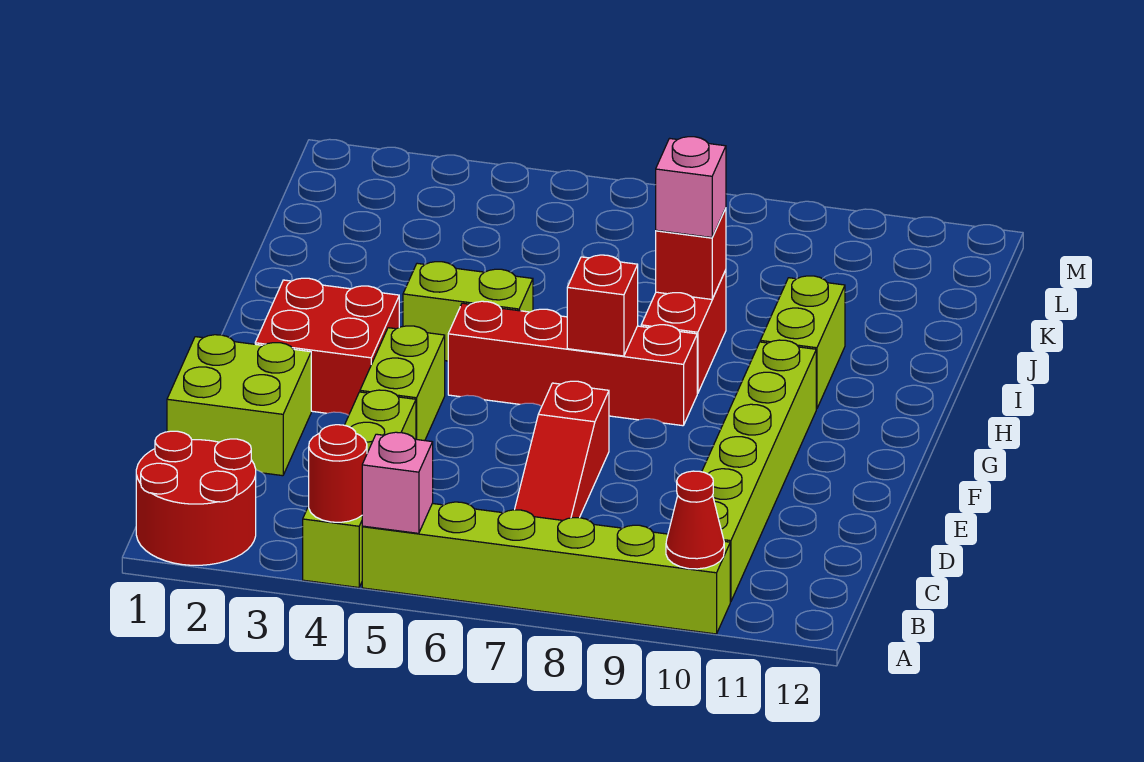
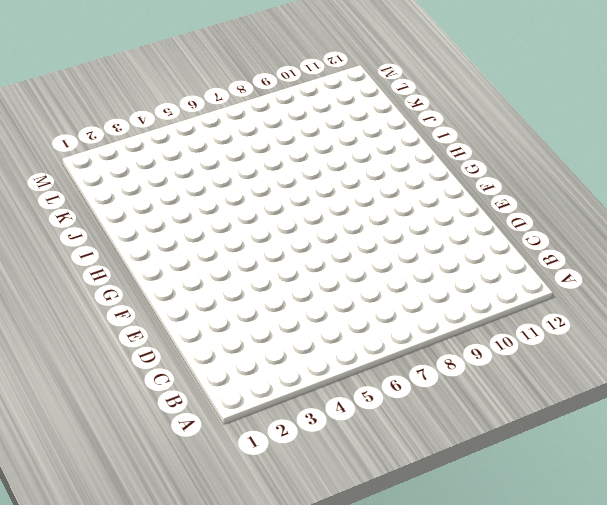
none -> red 2x2 round brick [136,431,256,565]
none -> lime 1x4 brick [303,390,416,588]
none -> lime 1x6 brick [362,502,730,634]

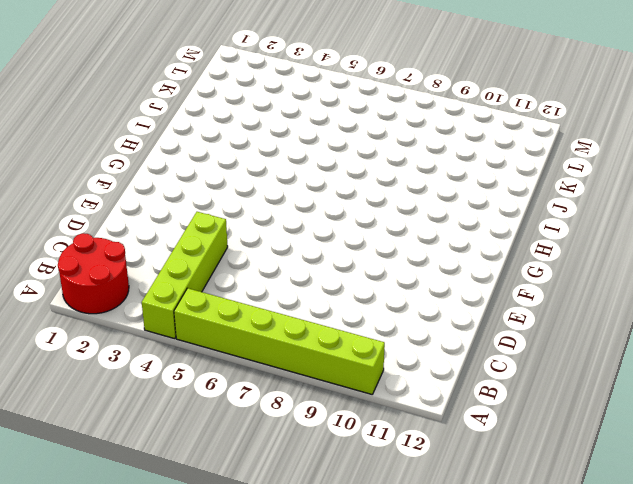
none -> lime 1x6 brick [702,340,816,602]
none -> red 1x3 slope [515,381,609,520]
none -> lime 2x2 brick [167,335,311,476]

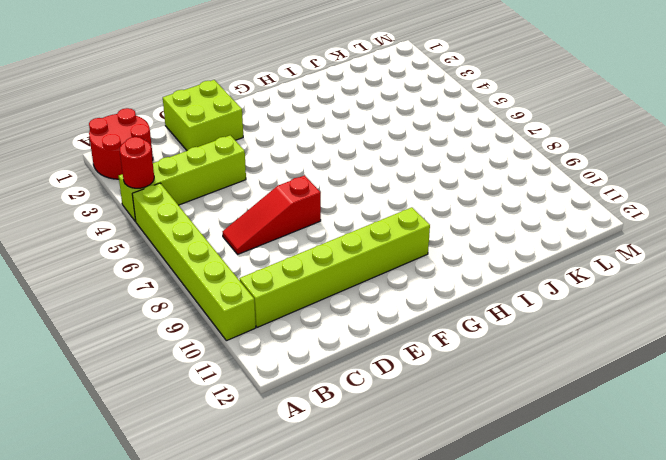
none -> lime 1x2 brick [360,326,445,441]
none -> red 2x2 brick [255,278,399,415]
none -> red 1x4 brick [448,301,697,426]

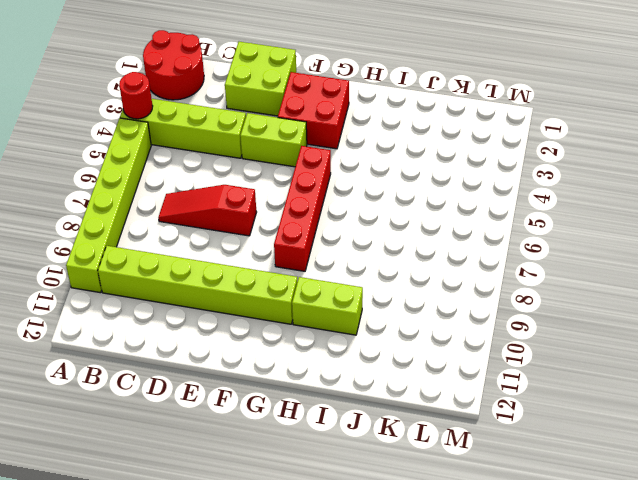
none -> lime 1x2 brick [403,262,533,361]
none -> red 1x2 brick [641,270,726,393]
none -> pink 1x1 brick [362,432,433,533]

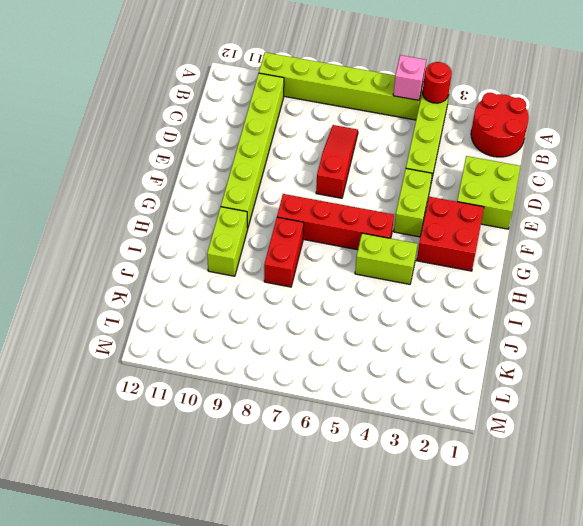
none -> red 1x1 cone [666,471,724,569]
none -> red 1x1 brick [567,255,638,356]
none -> red 1x1 brick [656,208,726,299]

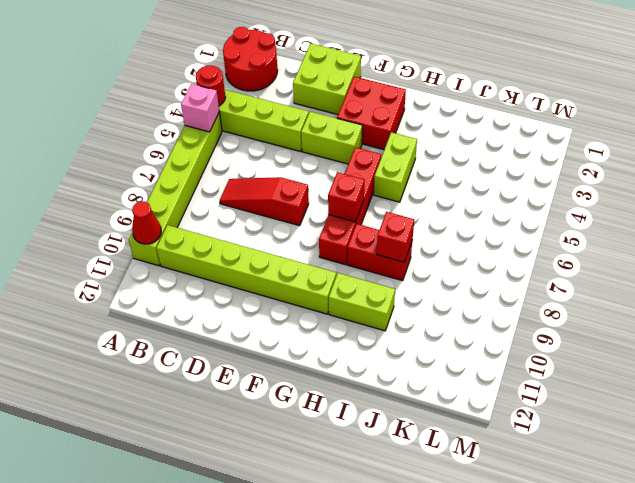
none -> pink 1x1 brick [656,137,726,238]

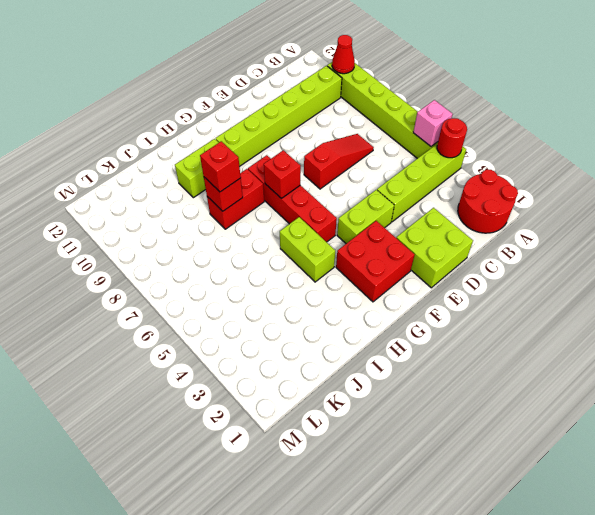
red 1x1 brick [200,141,241,192] -> pink 1x1 brick [656,137,726,238]

